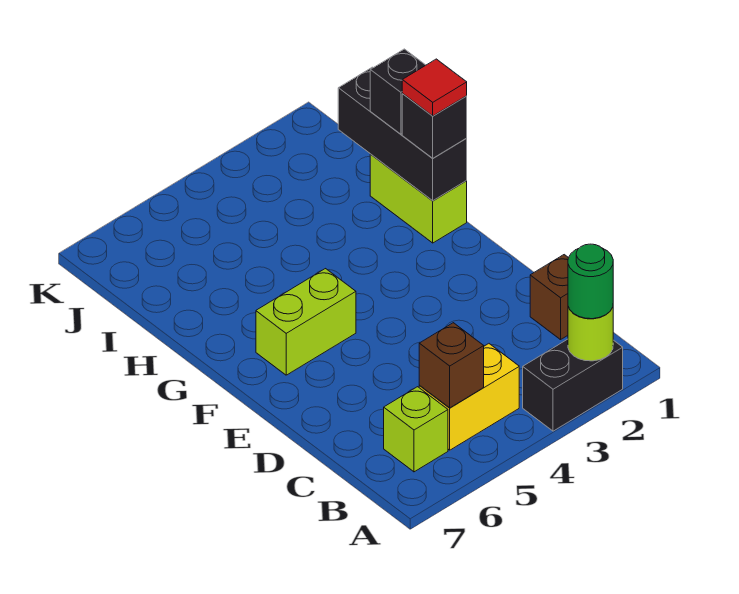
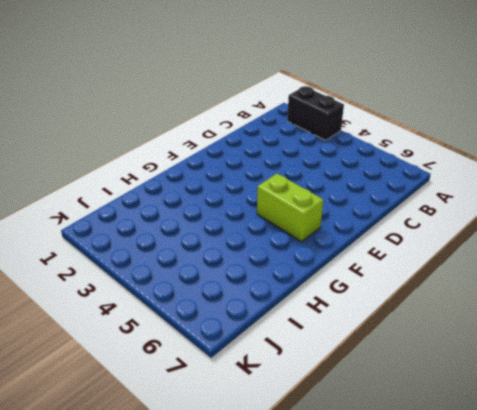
none -> yellow 1x2 brick [419,344,519,450]
none -> lime 1x1 brick [384,387,448,472]
none -> brown 1x1 brick [530,255,568,340]

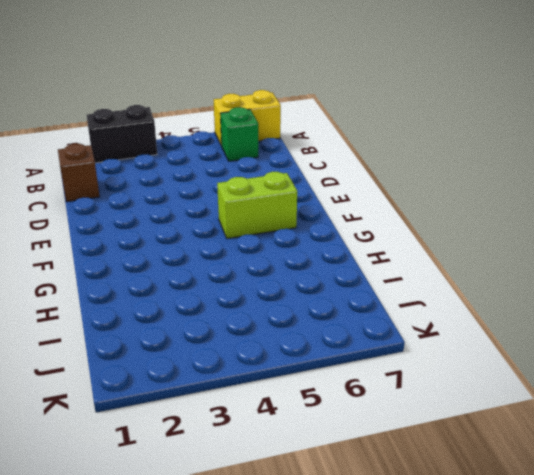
yellow 1x2 brick [214,90,281,146] -> yellow 1x2 brick moved to [419,344,519,450]
green 1x1 brick [220,107,258,161] -> lime 1x1 brick [384,387,448,472]
none -> lime 1x2 brick [370,154,467,243]
none -> lime 1x1 round brick [568,307,613,361]
none -> brown 1x1 brick [419,323,484,408]

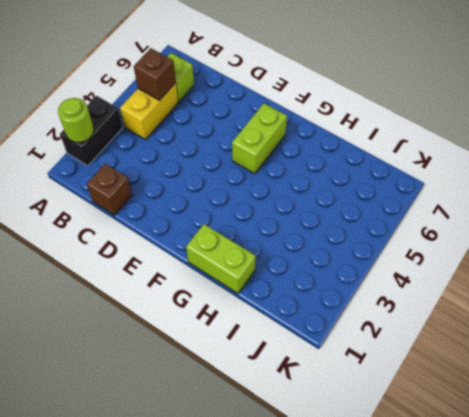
none -> black 1x3 brick [338,67,467,201]
none -> green 1x1 round brick [568,244,613,319]
none -> black 1x1 brick [402,94,467,158]

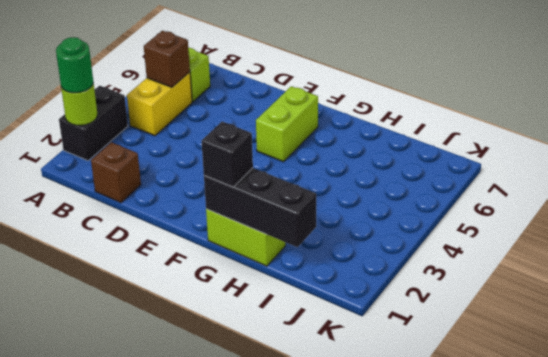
none -> black 1x1 brick [370,49,426,134]
none -> red 1x1 tile [402,59,467,116]

